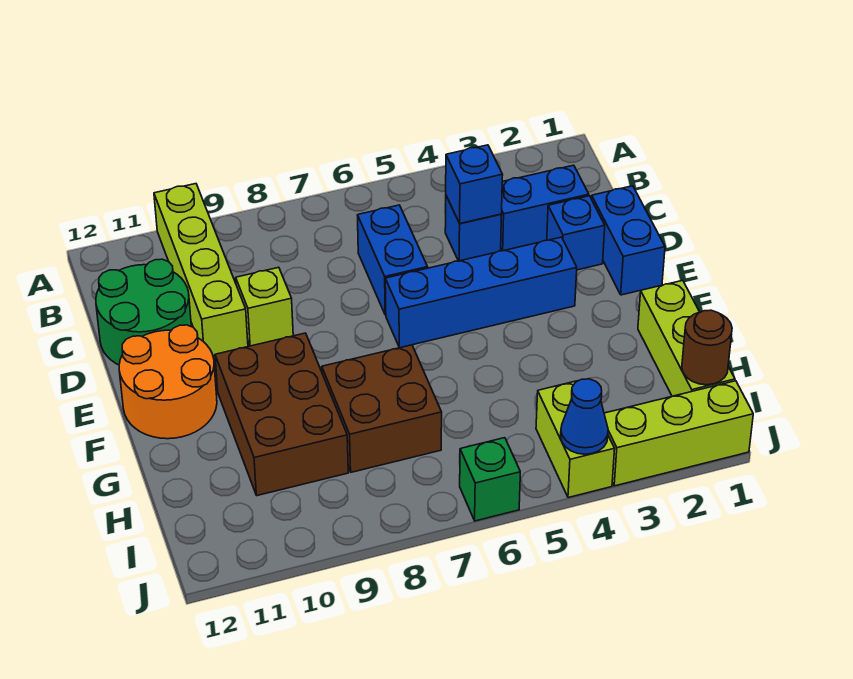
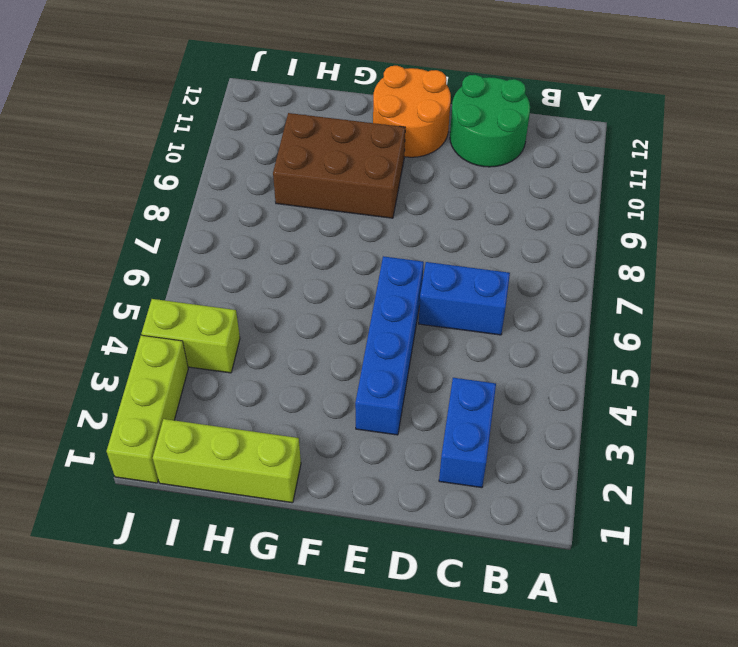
none -> lime 1x4 brick [154,184,248,356]
none -> blue 1x1 brick [445,196,502,261]
none -> blue 1x2 brick [592,186,665,295]

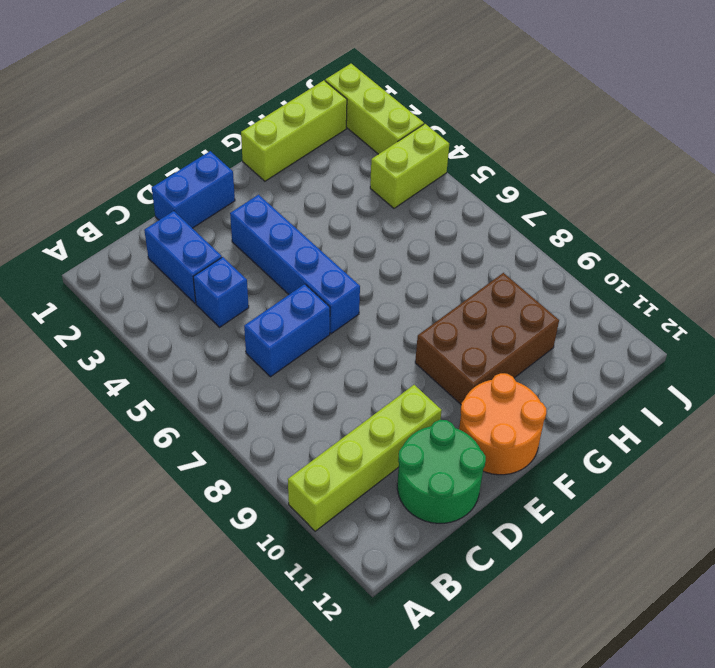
none -> blue 1x1 brick [547,196,605,270]
none -> lime 1x1 brick [236,267,293,346]
none -> brown 2x2 brick [322,345,442,472]

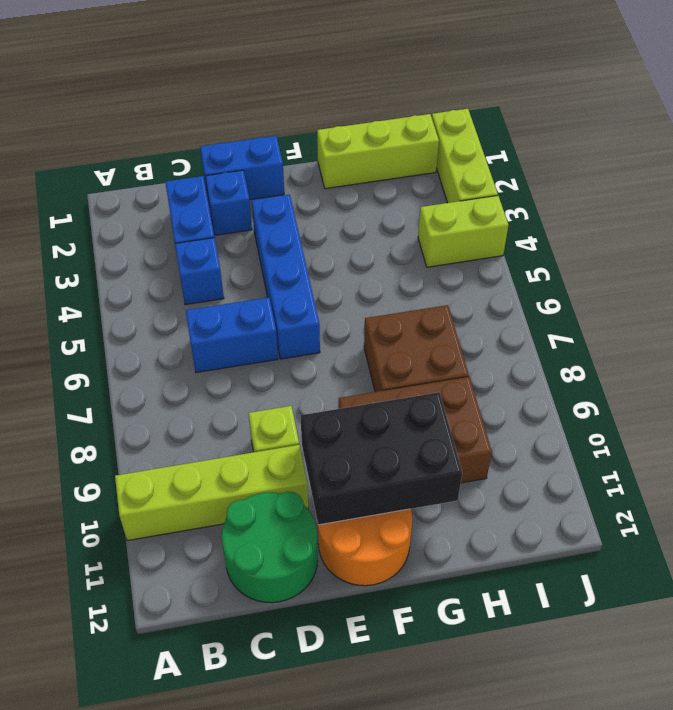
black 2x3 brick [300,392,462,525] -> none
none -> green 1x1 brick [460,438,520,521]
none -> blue 1x1 brick [446,145,503,223]
none -> brown 1x1 round brick [682,310,732,385]

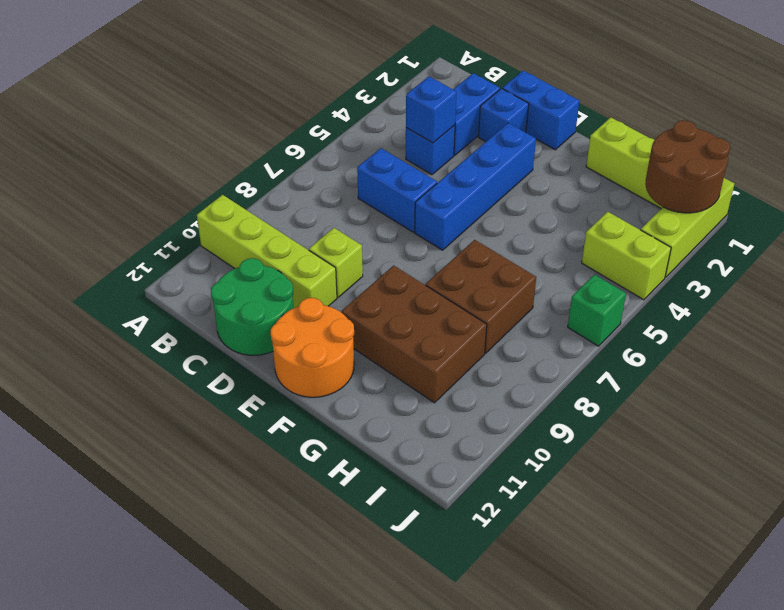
brown 2x2 round brick [645,120,730,213] -> brown 1x1 round brick [682,310,732,385]
none -> blue 1x1 cone [561,379,608,454]

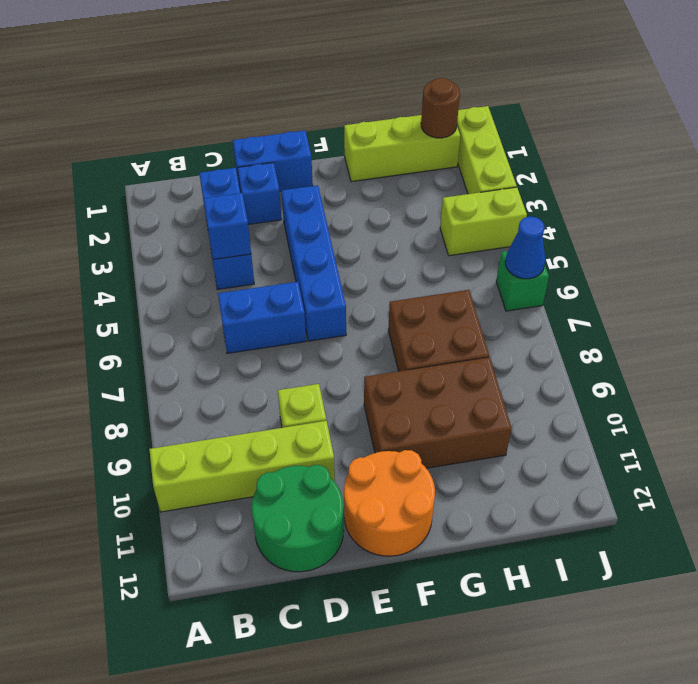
blue 1x1 cone [505,217,545,279] -> blue 1x1 cone moved to [561,379,608,454]

